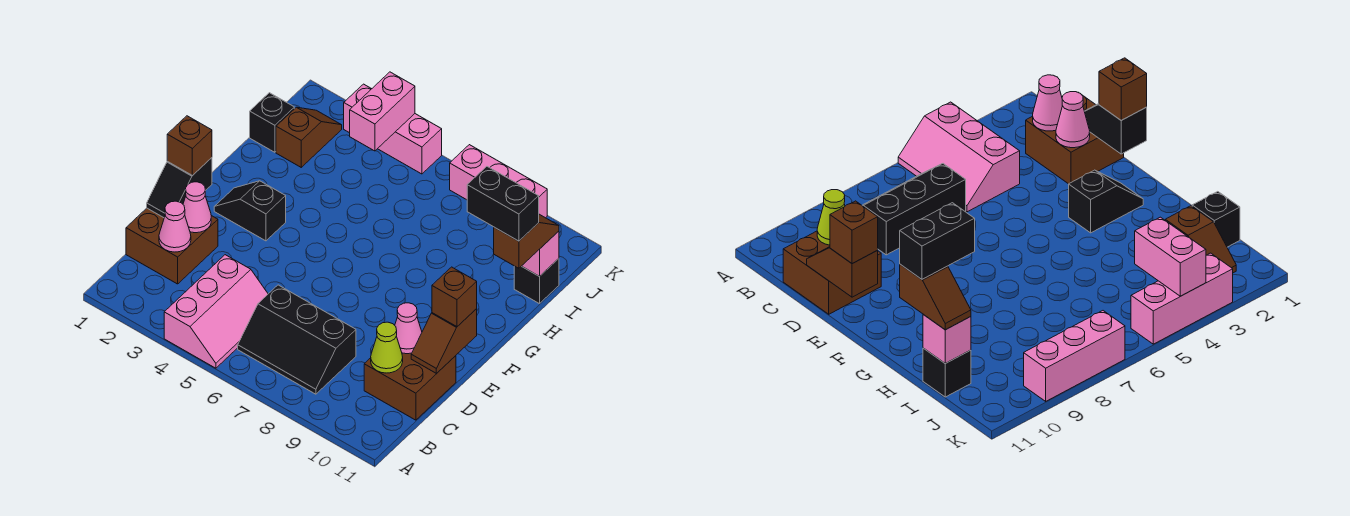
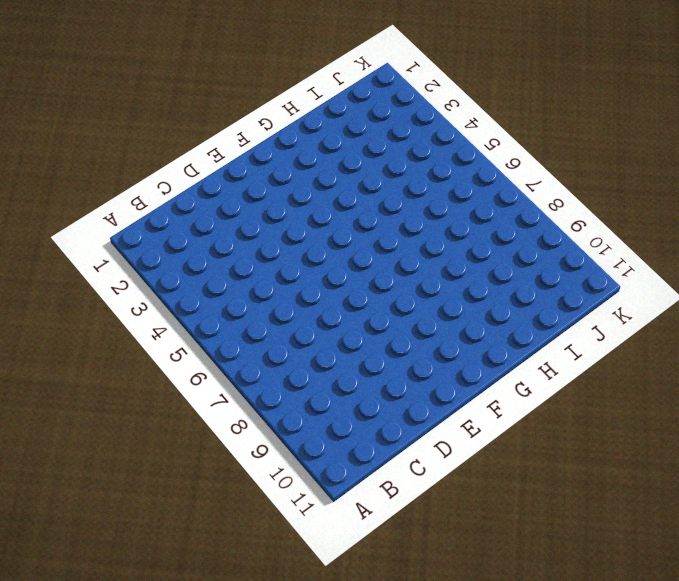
none -> pink 2x3 slope [164,255,268,368]
none -> black 2x3 slope [238,285,356,394]
none -> brown 2x2 brick [126,208,218,284]

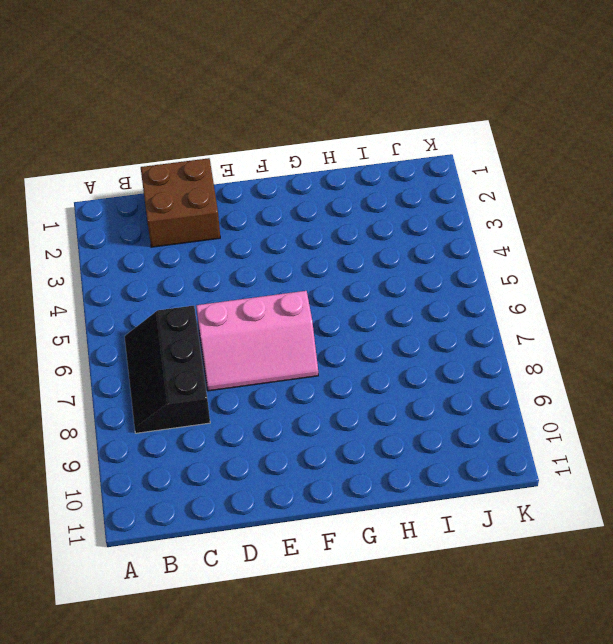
pink 2x3 slope [196,291,318,391] -> pink 2x3 slope moved to [164,255,268,368]
none -> brown 2x2 brick [364,353,456,420]
none -> black 1x2 slope [214,181,286,241]
none -> black 1x1 brick [250,93,294,152]

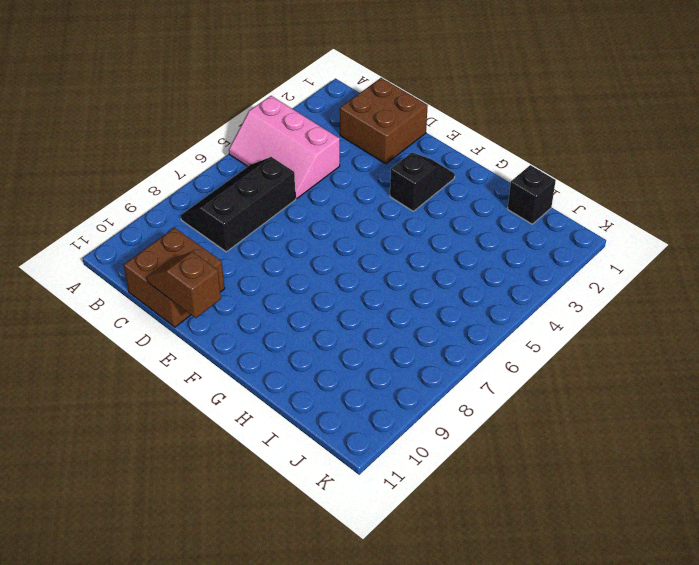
none -> brown 1x2 slope [276,107,342,167]
none -> black 1x1 brick [514,259,559,304]
none -> pink 1x3 brick [344,84,442,174]

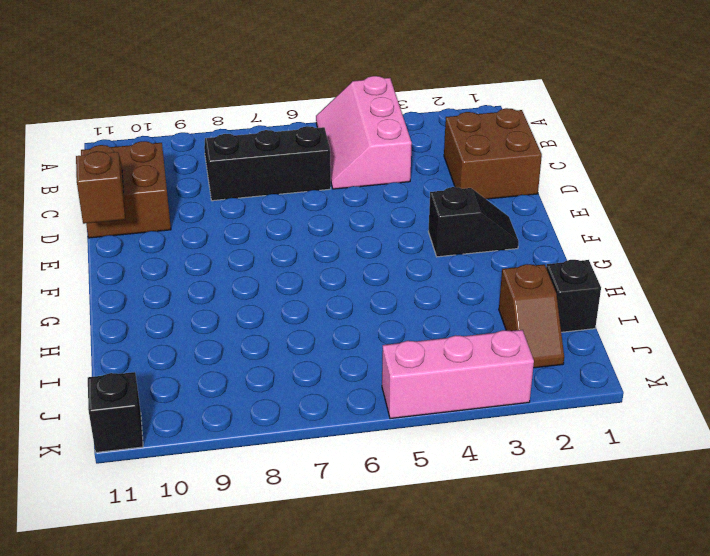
black 1x1 brick [88,372,143,452] -> black 1x1 brick moved to [514,259,559,304]
none -> pink 1x3 brick [450,145,547,218]
none -> pink 1x1 cone [159,201,191,252]
none -> lime 1x1 cone [371,322,403,373]

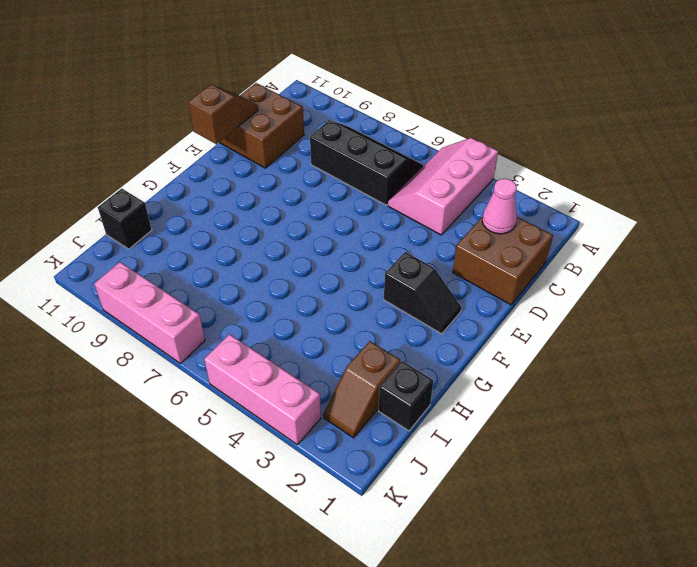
none -> lime 1x1 cone [371,322,403,373]
none -> black 1x2 slope [147,158,212,218]
none -> pink 1x1 cone [183,182,211,233]

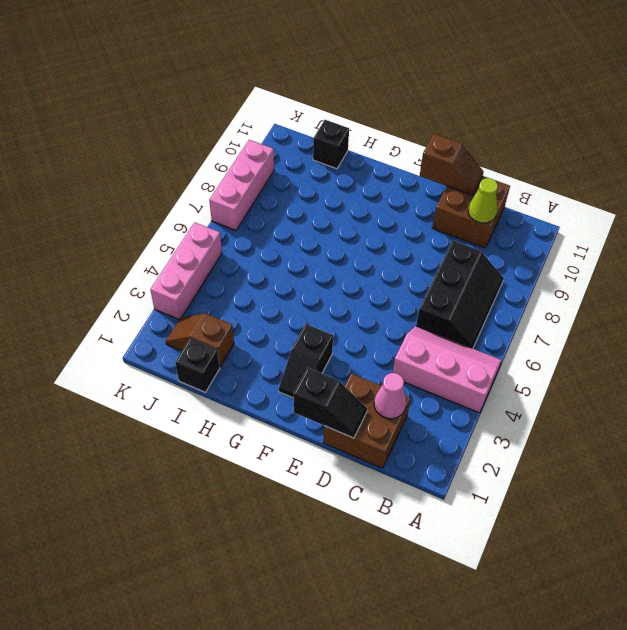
none -> pink 1x1 cone [183,182,211,233]
none -> pink 1x1 cone [395,303,422,354]
none -> pink 1x1 brick [522,231,559,276]

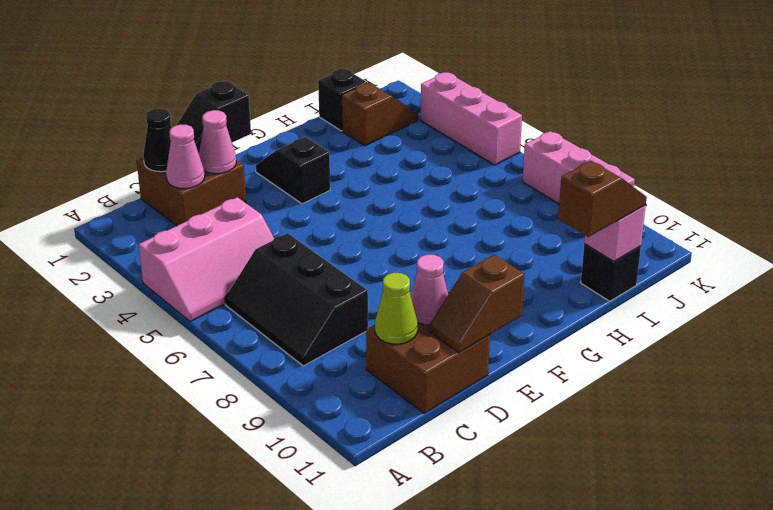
black 1x1 cone [143,108,172,172] -> none
none -> pink 1x2 brick [350,72,415,151]
none -> brown 1x1 brick [167,116,212,175]
none -> brown 1x1 brick [432,267,477,327]

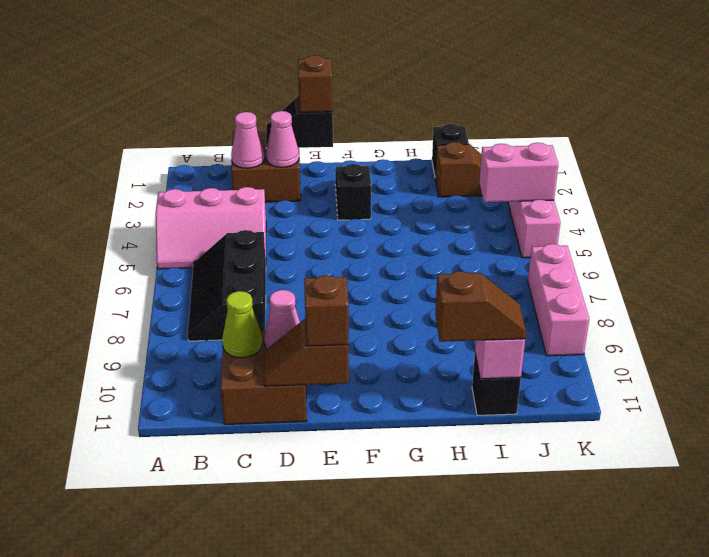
none -> black 1x2 brick [467,167,539,241]

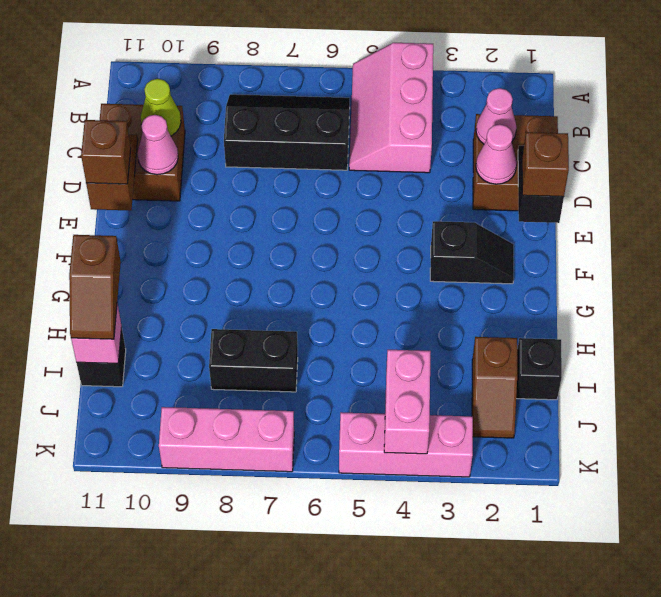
black 1x2 brick [209,329,298,392] -> black 1x2 brick moved to [467,167,539,241]

